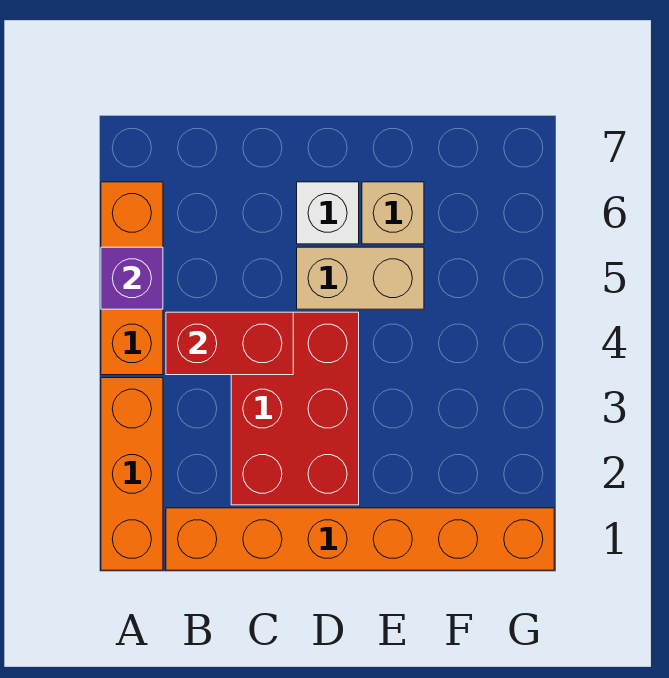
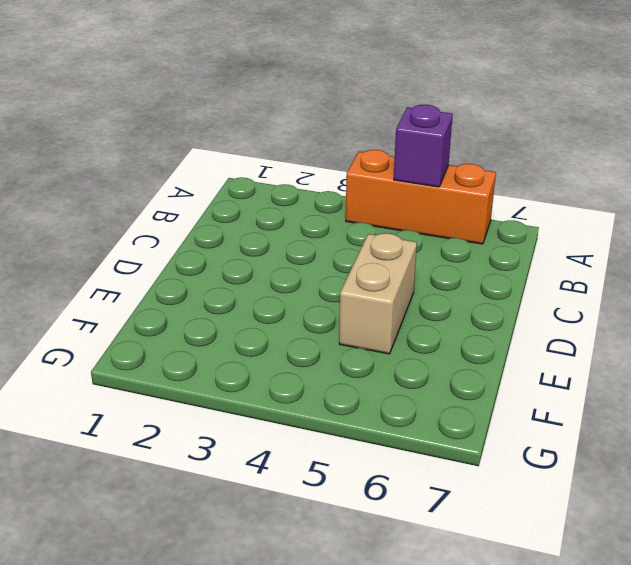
none -> orange 1x3 brick [101,378,163,570]
none -> orange 1x6 brick [166,508,554,570]

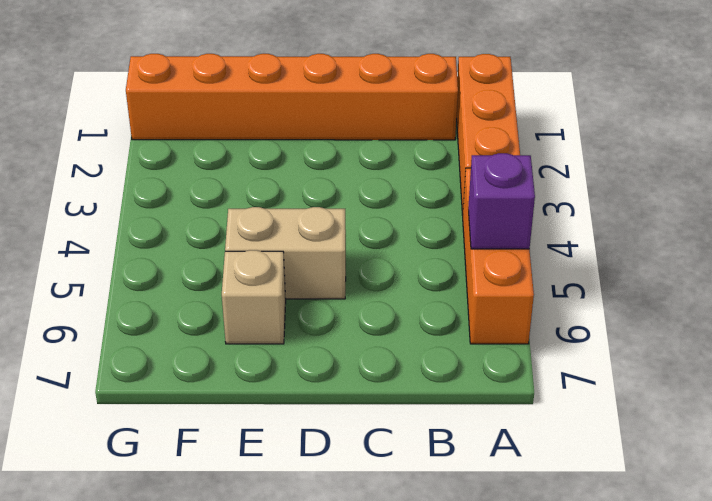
none -> red 2x3 brick [231,312,359,505]
none -> white 1x1 brick [297,182,359,244]

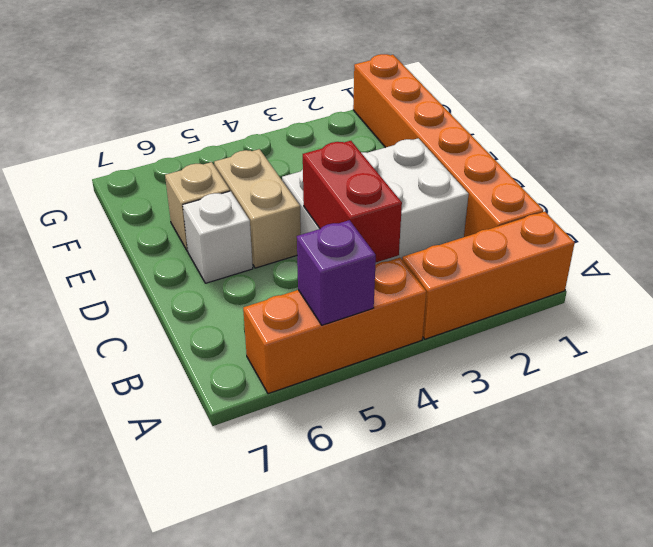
white 2x3 brick [282,138,469,265] -> red 2x3 brick [231,312,359,505]

